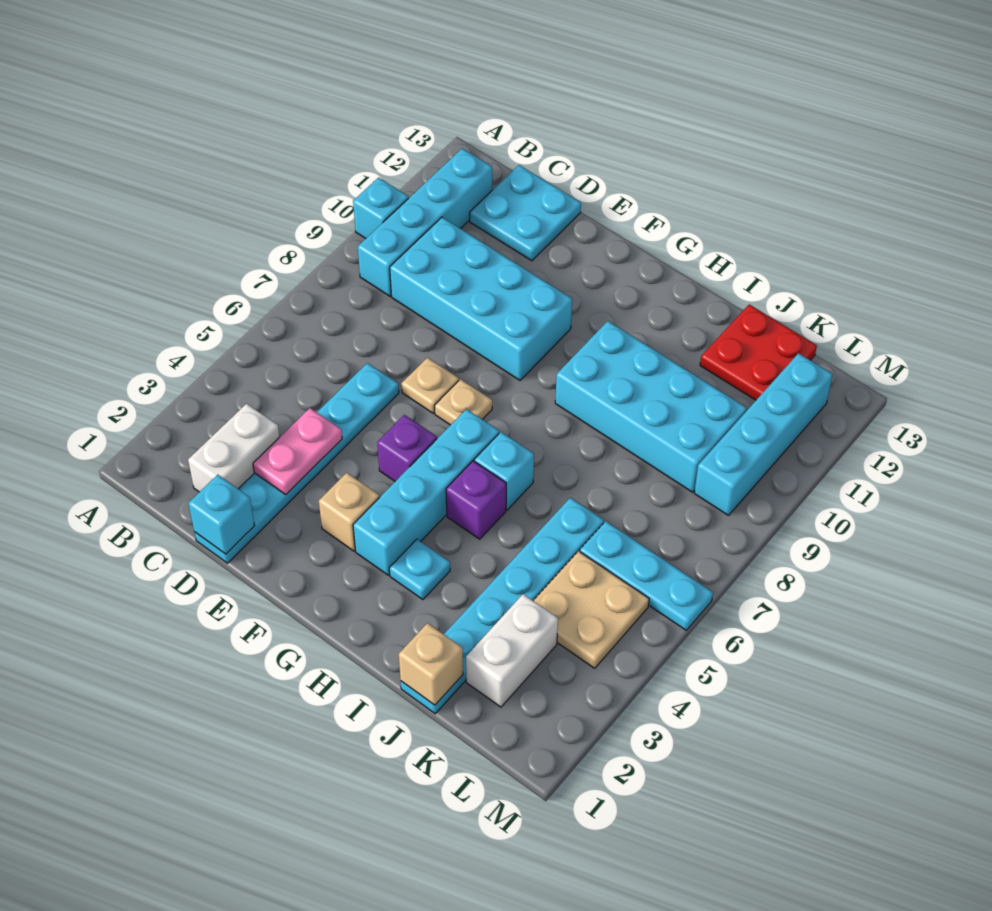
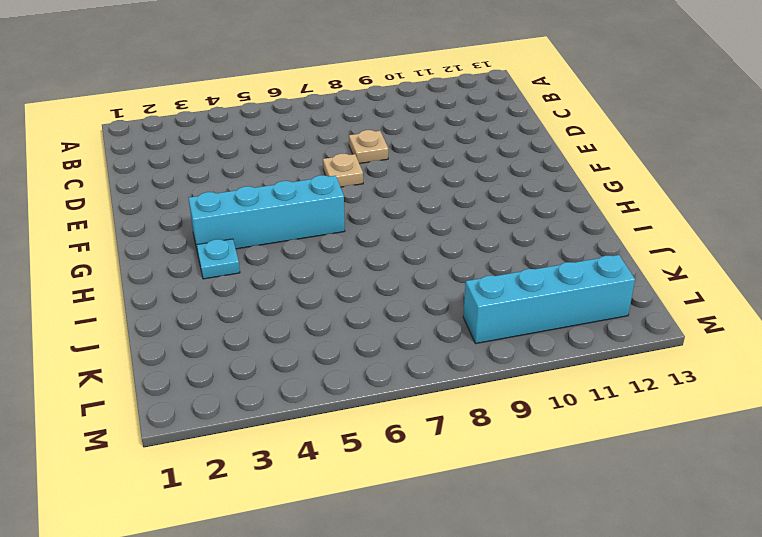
tan 1x1 plate [349,130,388,164] -> tan 1x1 plate moved to [435,379,492,425]
none -> cyan 1x1 brick [353,178,409,238]
none -> cyan 1x4 brick [358,148,492,296]
none -> white 1x2 brick [188,404,280,492]

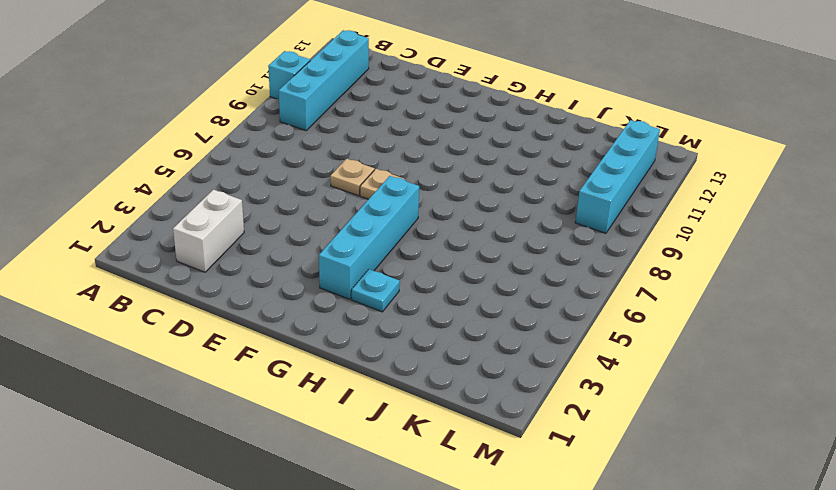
none -> cyan 2x4 brick [390,217,572,380]
none -> cyan 2x2 plate [470,165,581,261]
none -> cyan 1x6 plate [194,363,399,563]

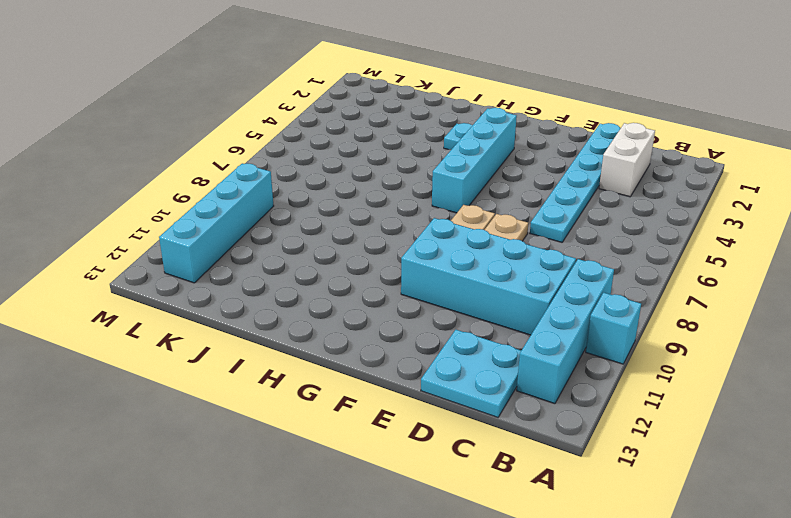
none -> tan 1x1 brick [319,473,380,551]
none -> purple 1x1 brick [377,415,437,481]
none -> purple 1x1 brick [446,461,506,539]

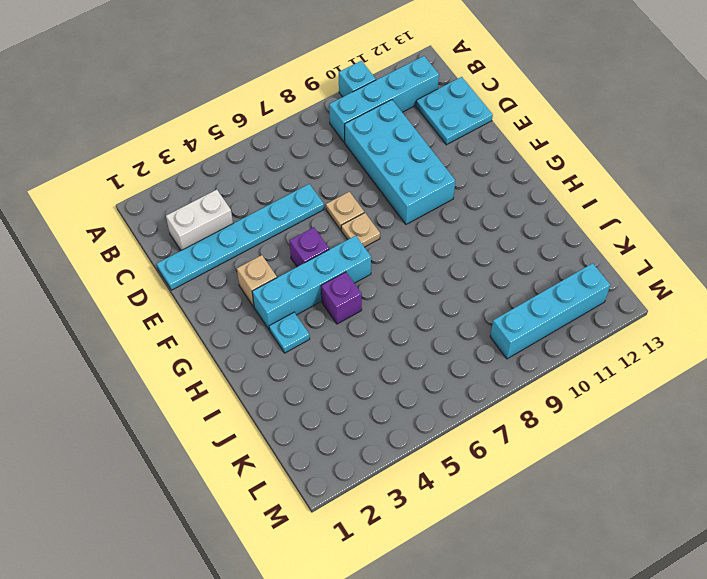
none -> cyan 1x1 brick [474,432,534,510]
none -> cyan 2x4 brick [555,321,747,492]
none -> cyan 1x6 plate [401,498,604,714]

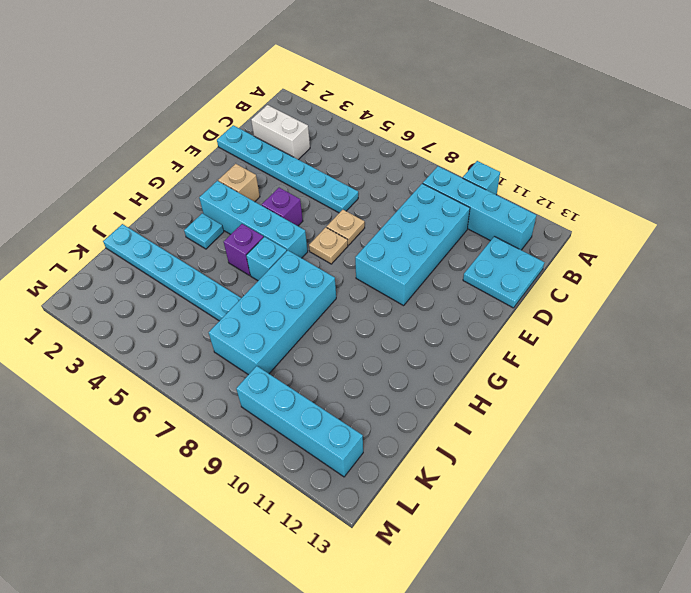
cyan 2x4 brick [209,250,336,375] -> cyan 2x4 brick moved to [555,321,747,492]
none -> red 2x2 plate [700,304,817,400]
none -> white 1x2 brick [466,594,558,707]
none -> tan 2x2 plate [533,551,649,668]

